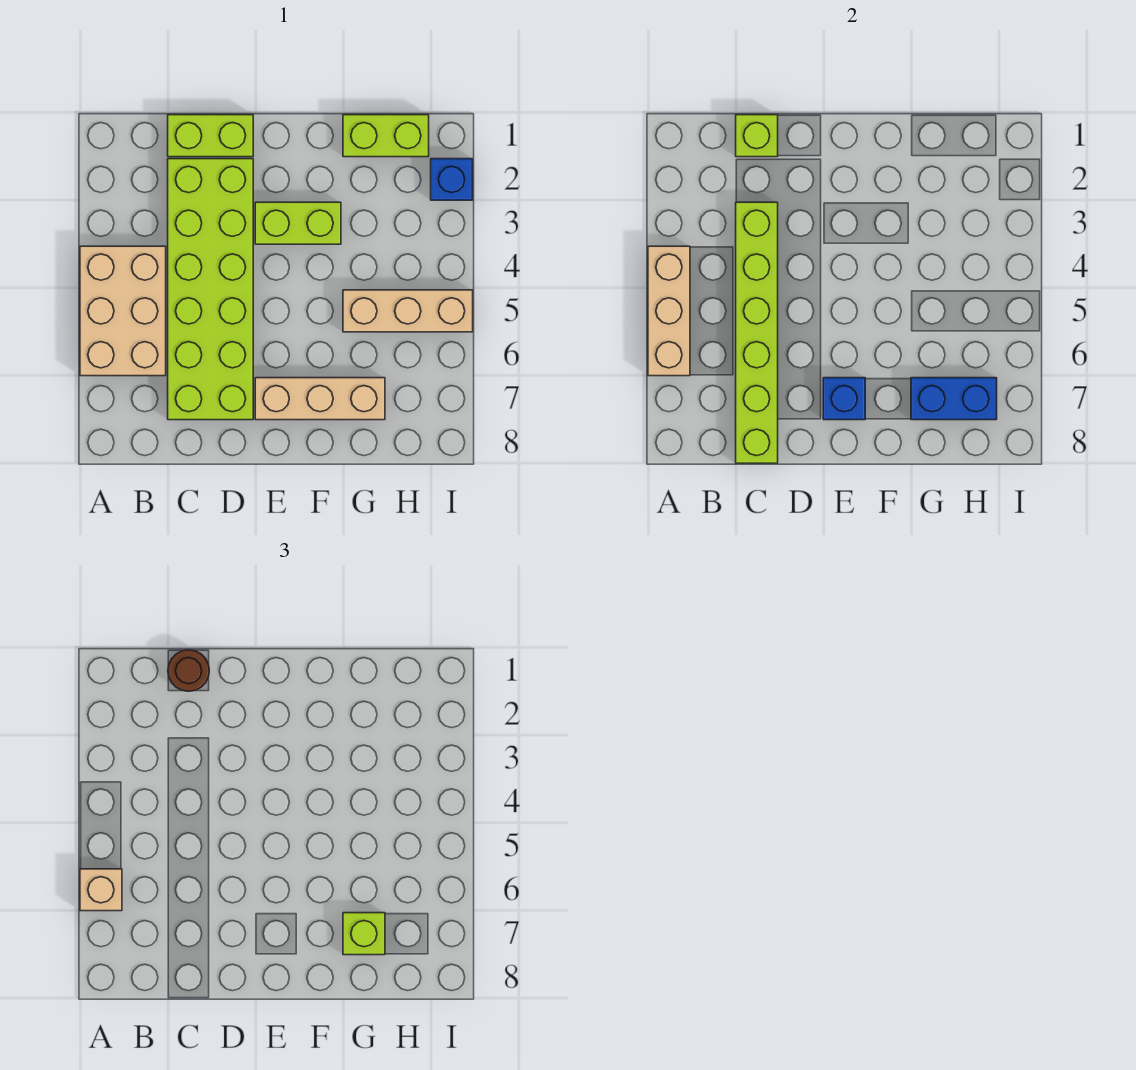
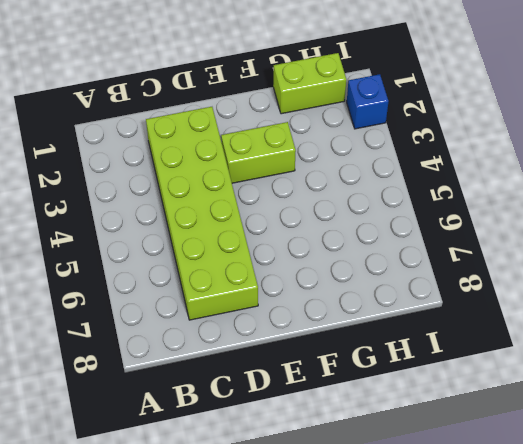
none -> tan 2x3 brick [80,246,166,376]
none -> lime 1x2 brick [168,115,253,157]
none -> tan 1x3 brick [255,378,385,420]

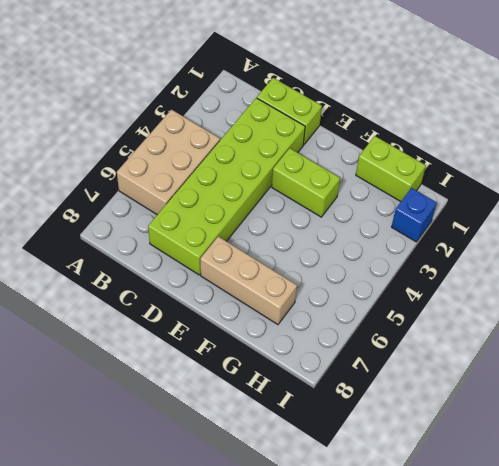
none -> tan 1x3 brick [343,290,473,332]
none -> tan 1x3 brick [648,246,690,376]
none -> lime 1x1 brick [736,115,778,157]

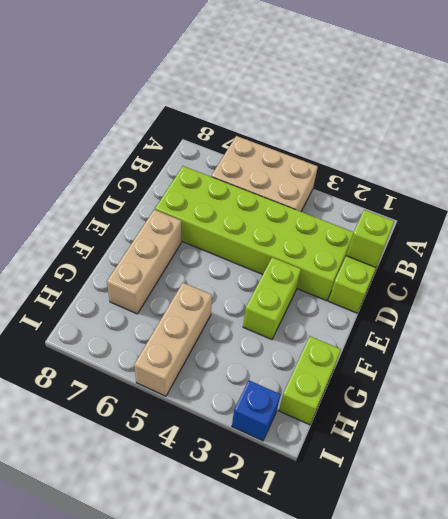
none -> tan 1x3 brick [648,246,690,376]
none -> lime 1x6 brick [736,202,778,463]
none -> blue 1x1 brick [823,378,865,420]

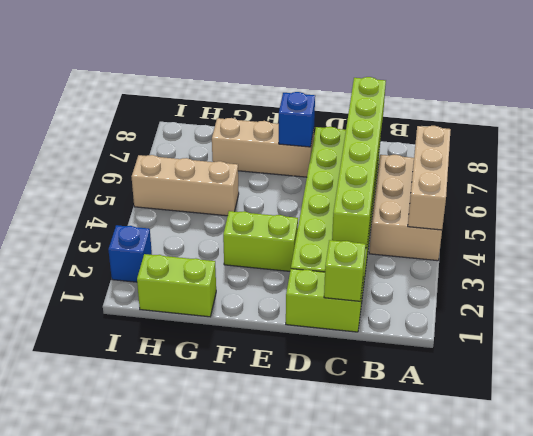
none -> blue 1x2 brick [911,378,997,420]
none -> tan 1x1 brick [80,869,122,911]
none -> brown 1x1 round brick [168,650,209,691]

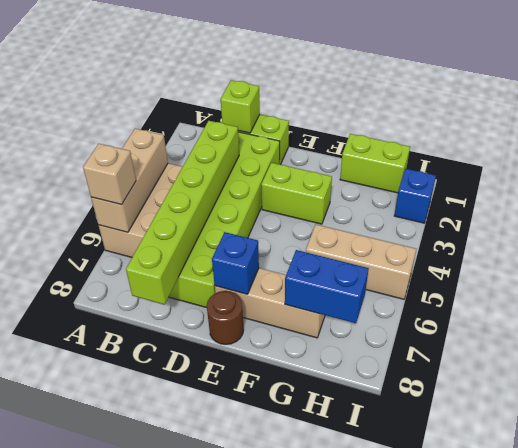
brown 1x1 round brick [207,291,244,344] -> brown 1x1 round brick moved to [168,650,209,691]
none -> lime 1x1 brick [343,913,385,955]

